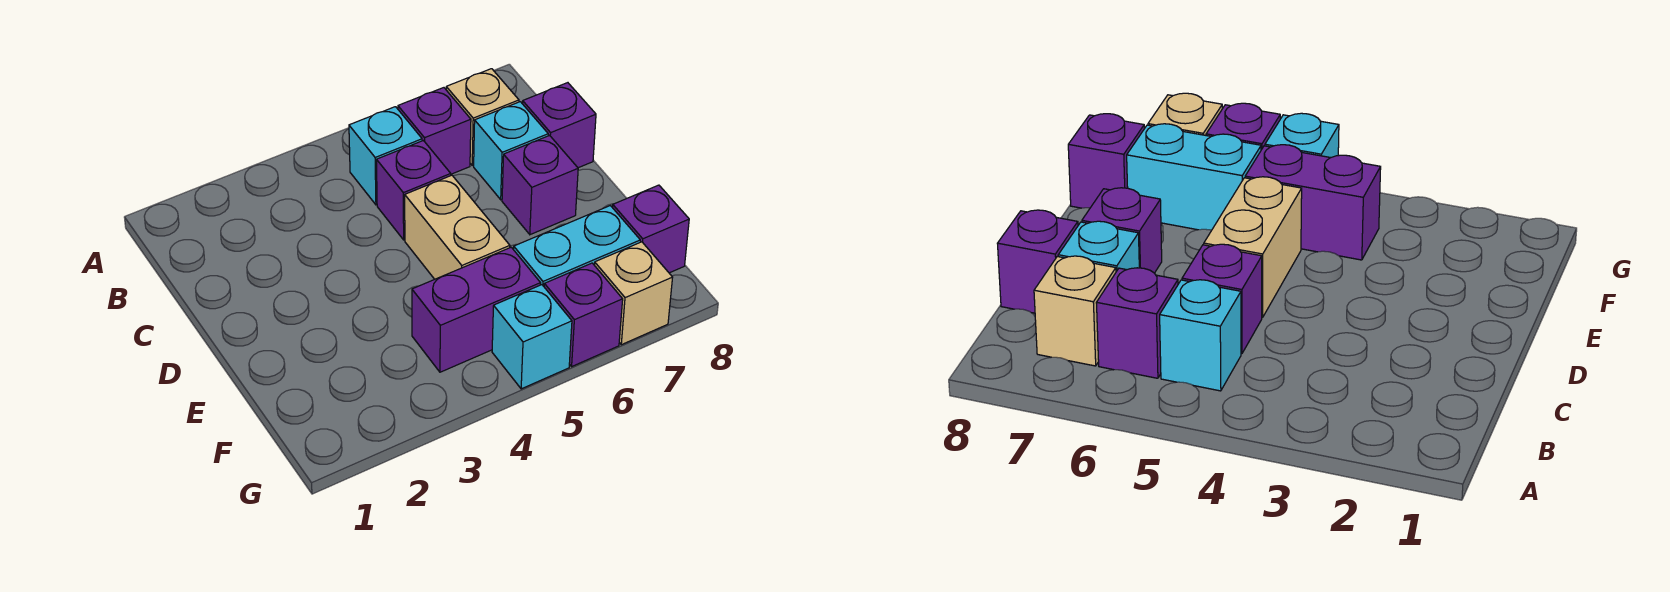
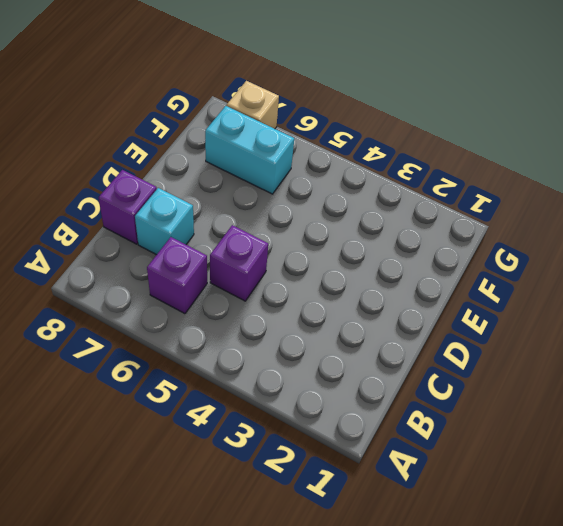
none -> cyan 1x1 brick [349,107,422,205]
none -> tan 1x1 brick [446,69,519,165]
none -> tan 1x2 brick [405,175,510,279]

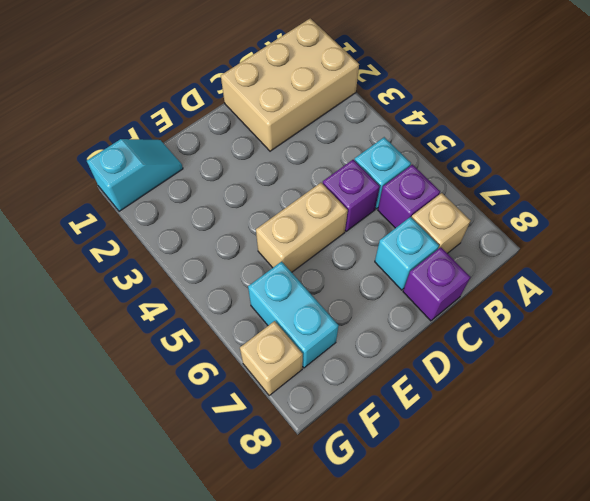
tan 2x3 brick [221,18,359,151] -> none
cyan 1x2 slope [87,139,183,211] -> none
none -> purple 1x1 brick [502,136,578,235]
none -> purple 1x2 brick [412,247,541,372]
none -> purple 1x1 brick [613,185,689,273]

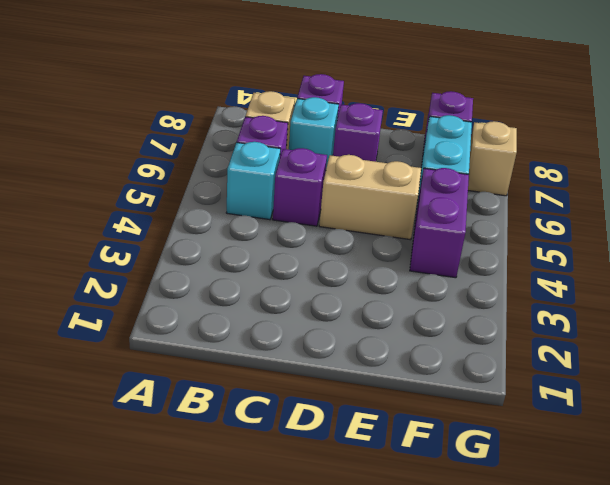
none -> cyan 1x1 brick [492,285,572,389]
none -> purple 1x1 brick [544,263,623,366]

